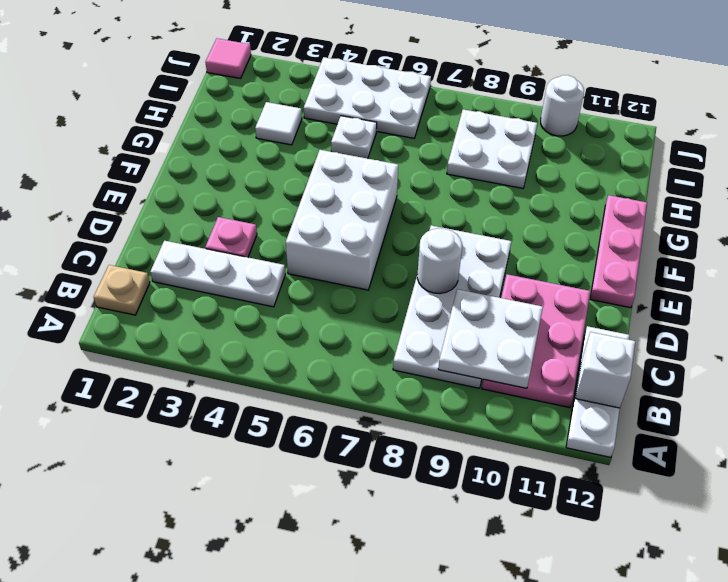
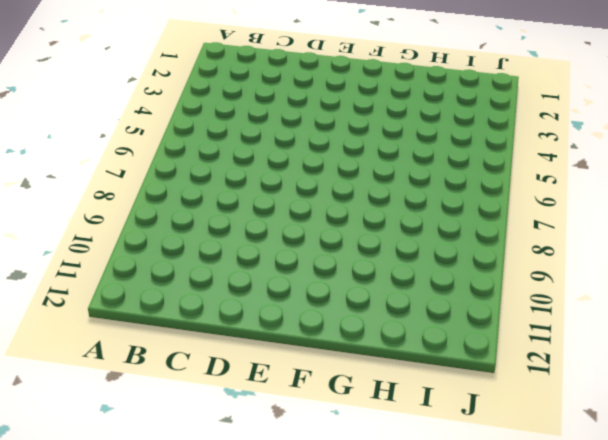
none -> white 1x3 plate [566,326,629,457]
none -> tan 1x1 plate [94,265,150,315]
none -> white 2x4 plate [393,225,511,388]

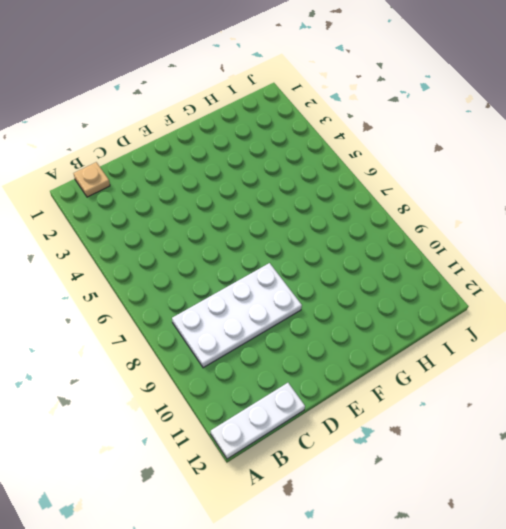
none -> pink 2x3 plate [482,274,590,408]
none -> white 1x3 plate [150,241,285,307]
none -> pink 1x1 plate [205,217,257,257]

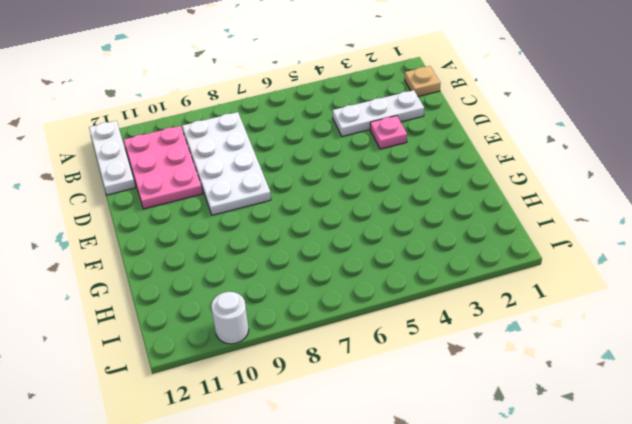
none -> white 2x3 brick [286,150,398,290]
none -> pink 1x3 plate [590,195,647,308]
none -> white 1x1 tile [255,102,302,145]

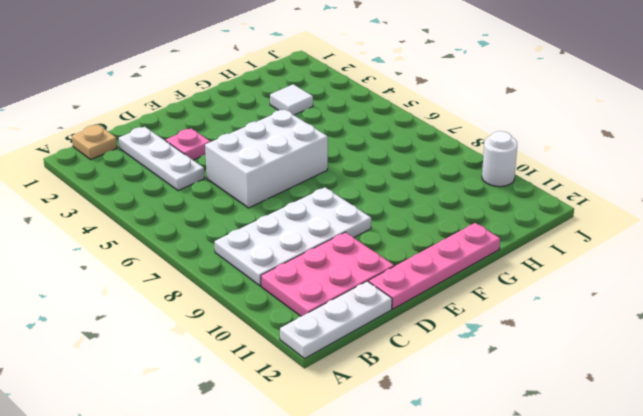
pink 1x4 plate [369,223,500,309] -> pink 1x3 plate [590,195,647,308]
none -> white 1x1 plate [331,116,377,159]
none -> white 2x2 plate [447,110,537,188]
none -> white 2x3 plate [304,57,431,138]

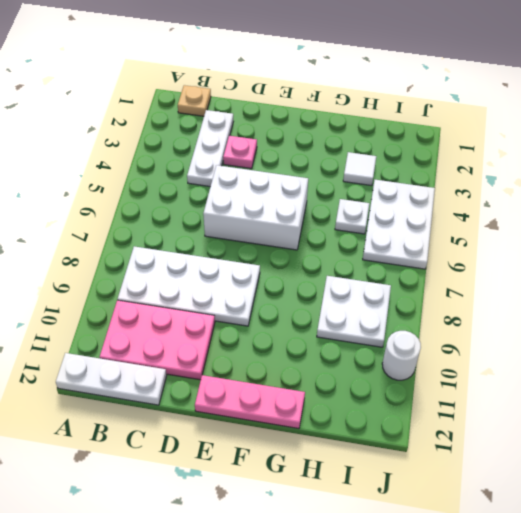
none -> pink 1x1 tile [206,38,251,79]
none -> white 2x2 plate [438,289,543,388]
none -> white 1x1 brick [575,332,635,408]

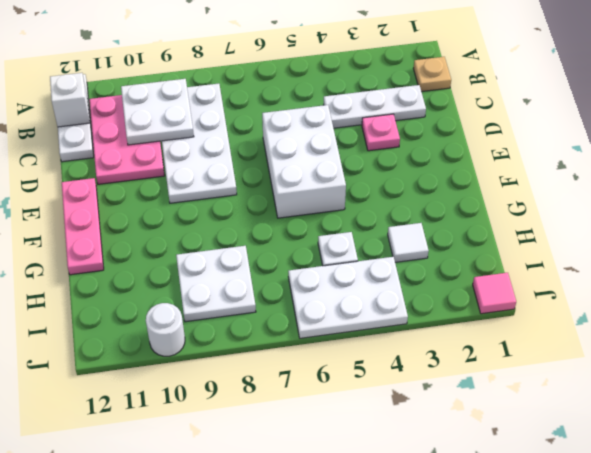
none -> white 1x1 round brick [417,228,462,293]

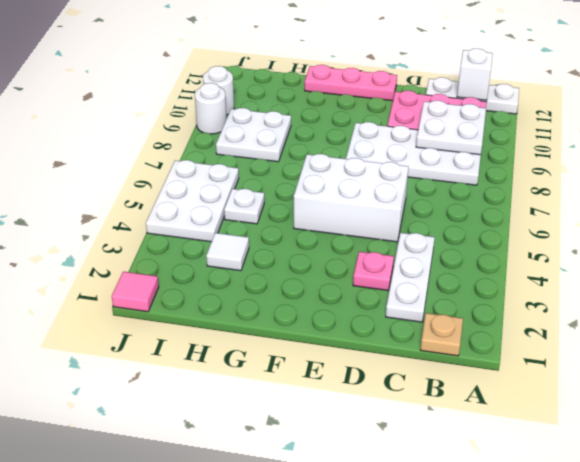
white 1x1 round brick [195,83,227,134] -> white 1x1 round brick moved to [417,228,462,293]

